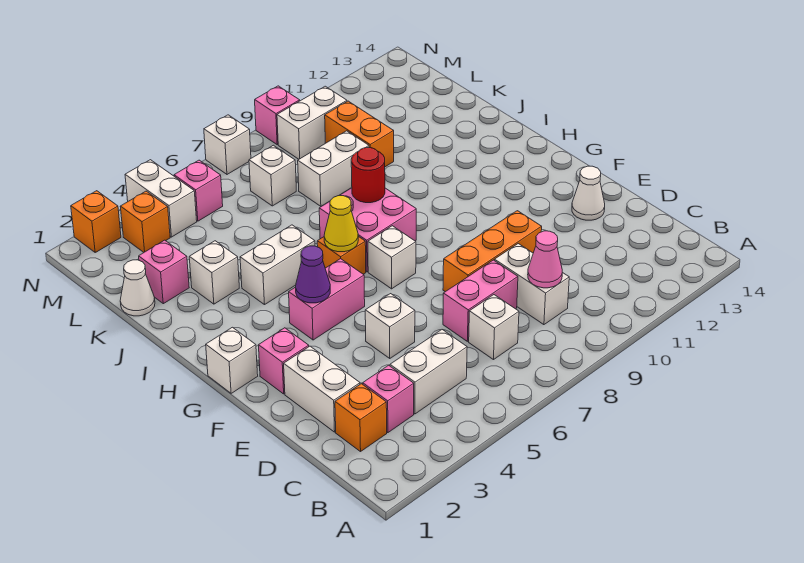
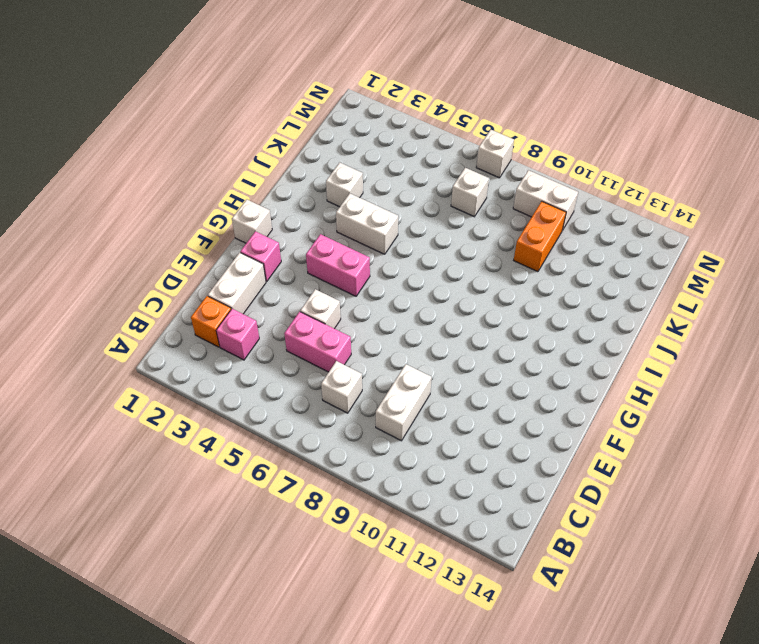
pink 1x2 brick [284,312,351,372] -> pink 1x2 brick moved to [443,260,518,341]
none -> white 1x2 brick [390,330,467,414]
none -> orange 1x3 brick [443,211,542,292]
none -> white 1x1 cone [572,166,605,220]
none -> white 1x1 brick [368,226,416,289]

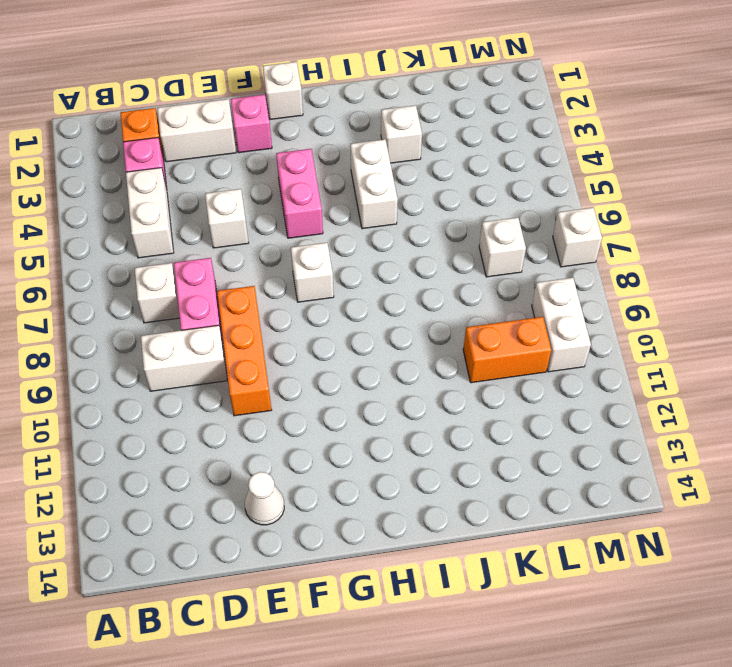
none -> orange 1x1 brick [317,236,366,274]
none -> pink 2x2 brick [319,188,416,272]
none -> white 1x1 cone [120,260,155,316]
none -> pink 1x1 brick [139,240,189,304]

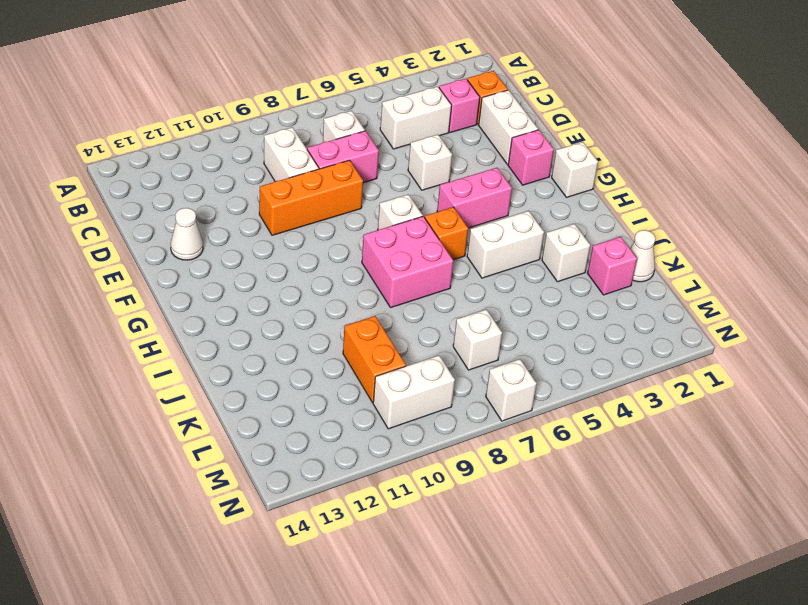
none -> white 1x2 brick [298,131,369,206]
none -> orange 1x1 brick [120,191,170,252]
none -> white 1x2 brick [125,160,197,237]
none -> pink 1x1 brick [174,160,223,221]

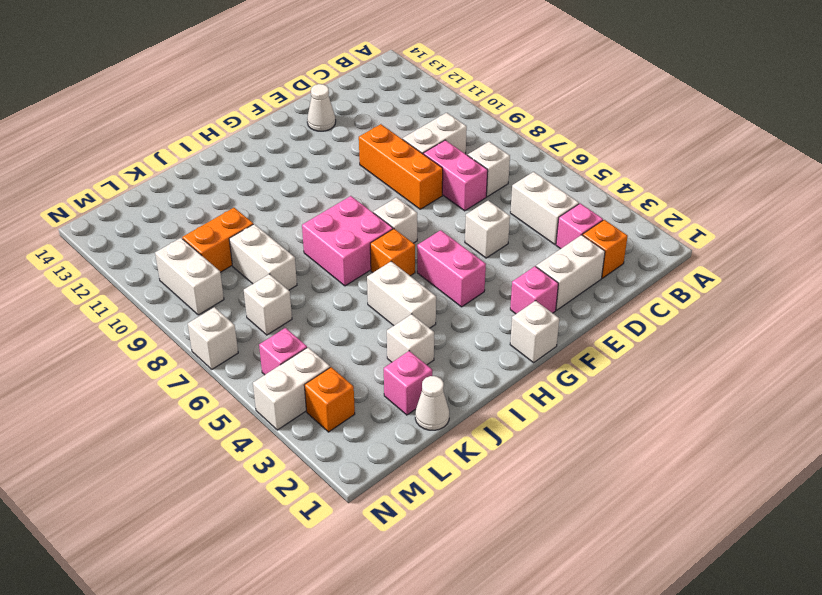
none -> orange 1x1 brick [71,191,121,252]
none -> pink 1x1 brick [255,86,300,145]
none -> pink 1x1 cone [528,231,562,288]
none -> purple 1x1 cone [296,246,330,303]

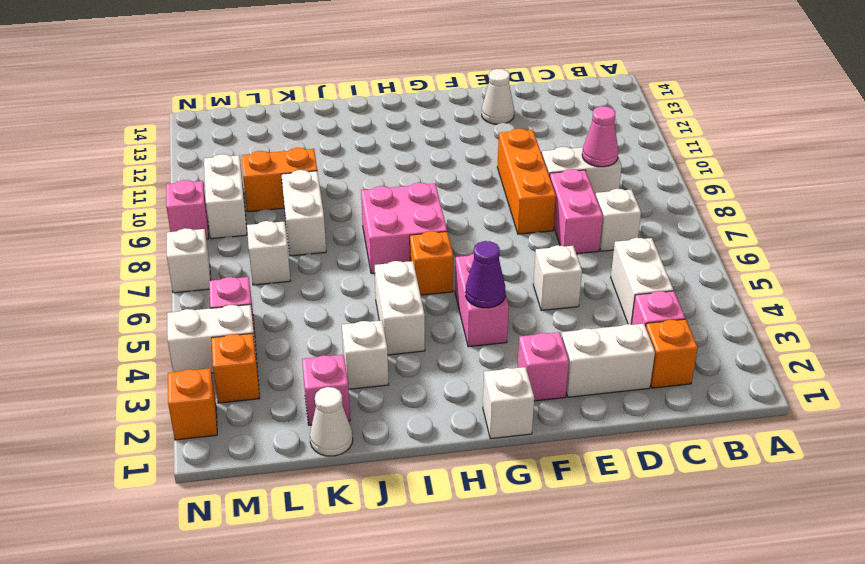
none -> white 1x1 brick [368,226,416,289]
none -> yellow 1x1 cone [324,195,358,252]
none -> red 1x1 round brick [351,148,385,203]

